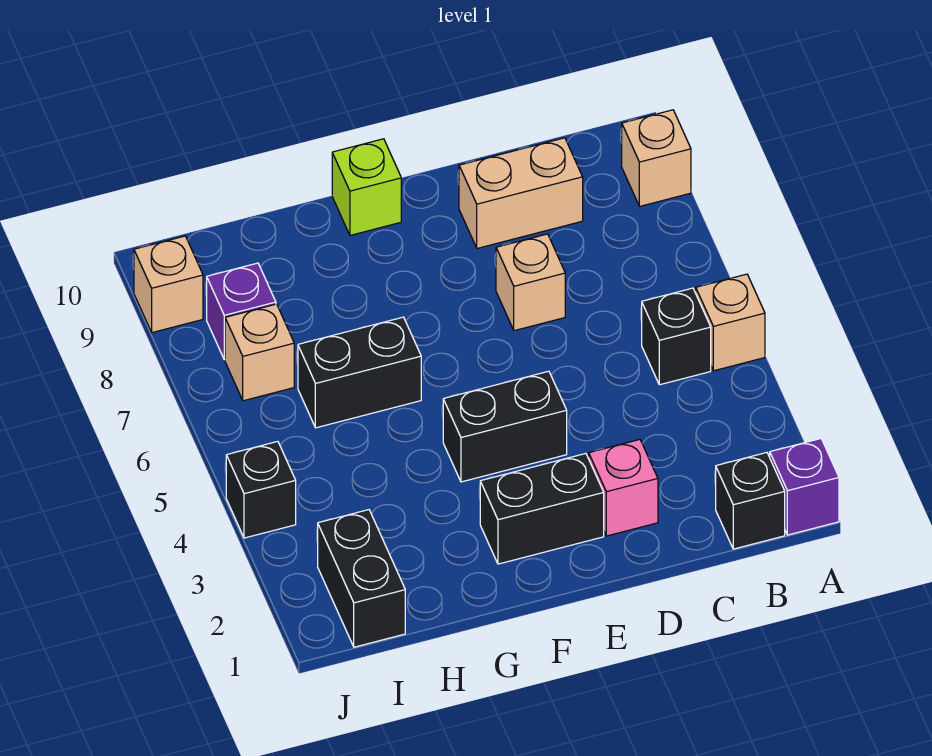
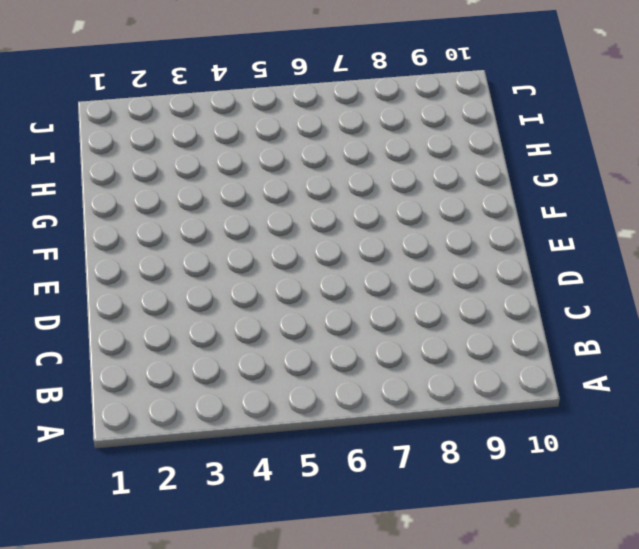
none -> purple 1x1 brick [770,439,839,535]
none -> tan 1x1 brick [696,274,765,371]
none -> tan 1x1 brick [622,110,691,206]

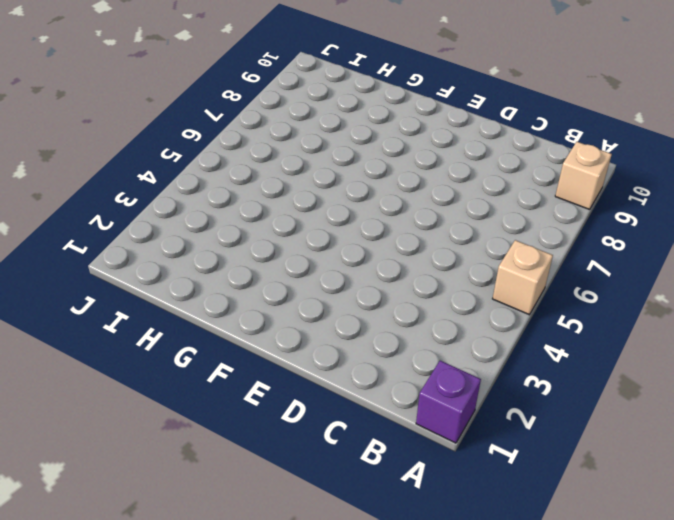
none -> black 1x1 brick [716,453,785,549]
none -> black 1x1 brick [642,288,711,385]
none -> tan 1x2 brick [459,138,583,248]

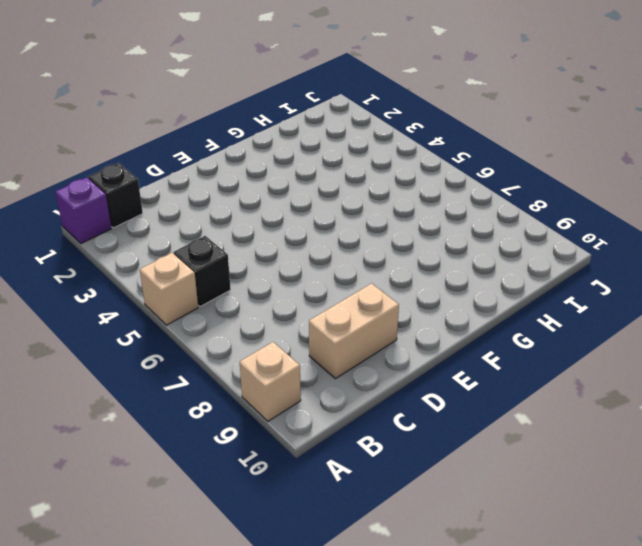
none -> pink 1x1 brick [589,440,658,536]
none -> tan 1x1 brick [496,234,565,331]
none -> black 1x2 brick [480,454,604,564]

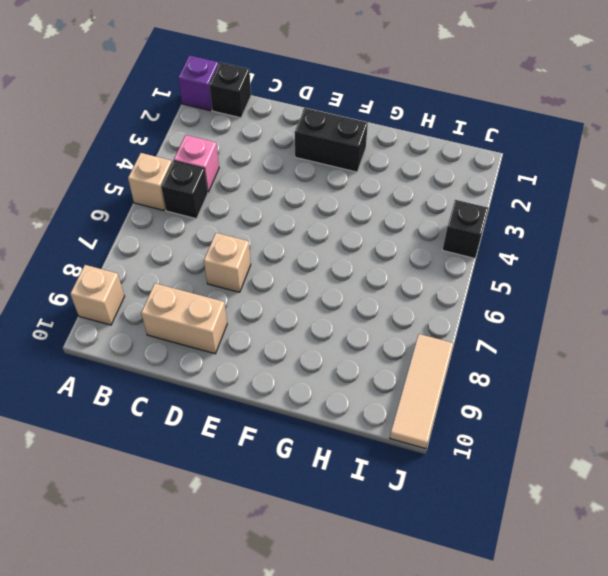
pink 1x1 brick [174,135,219,192] -> pink 1x1 brick moved to [589,440,658,536]
tan 1x3 tile [390,334,453,449] -> tan 1x1 brick [134,236,203,333]
none -> black 1x2 brick [443,371,567,482]
none -> lime 1x1 brick [332,139,401,235]
none -> black 1x2 brick [298,317,421,428]

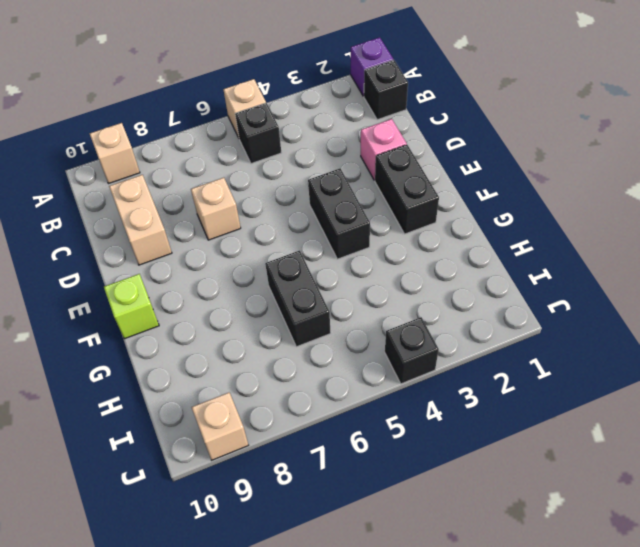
none -> black 1x2 brick [318,510,405,647]
none -> tan 1x1 brick [225,304,294,401]
none -> purple 1x1 brick [207,263,276,360]

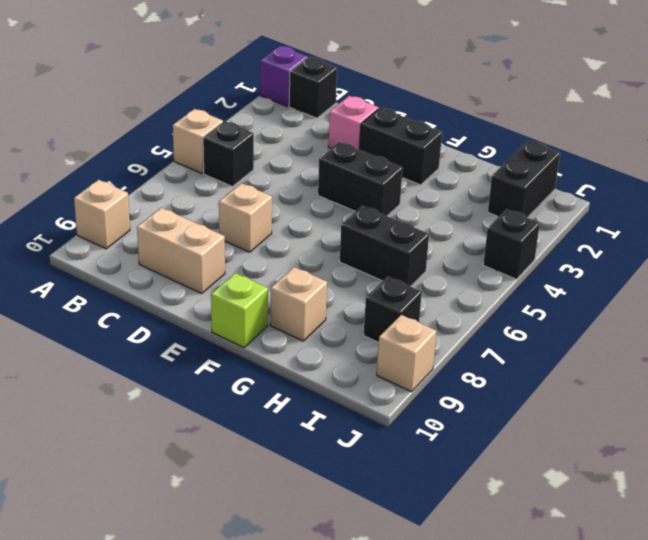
tan 1x1 brick [270,267,327,341] -> tan 1x1 brick moved to [225,304,294,401]
black 1x1 brick [364,277,422,343] -> purple 1x1 brick [207,263,276,360]

